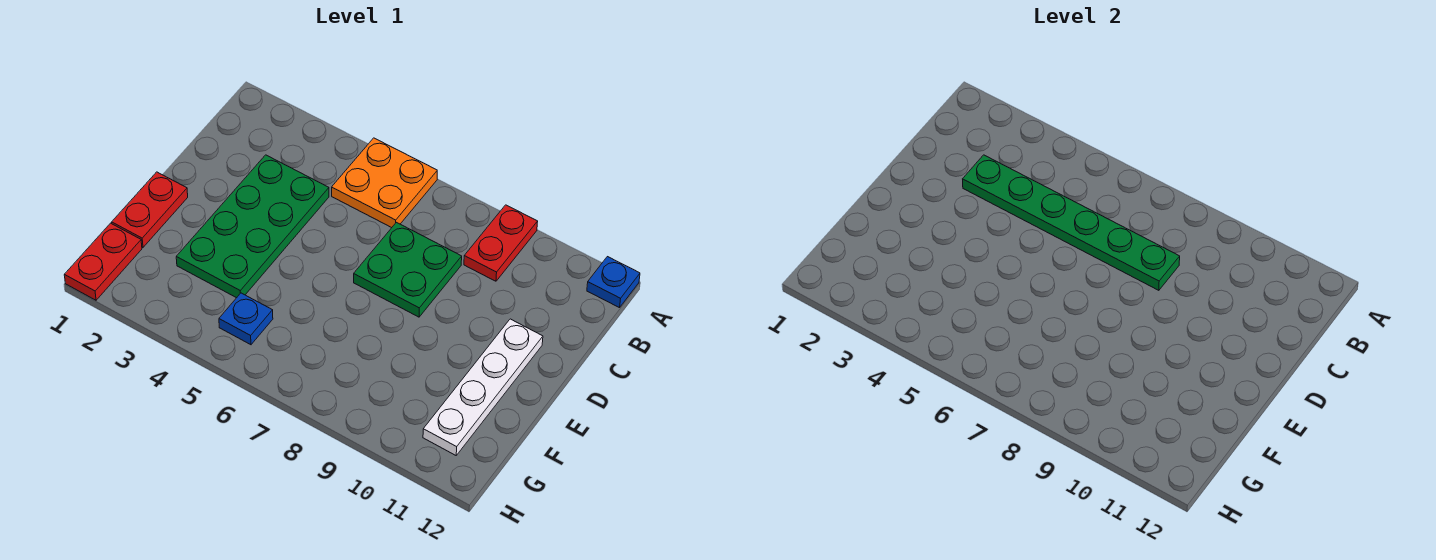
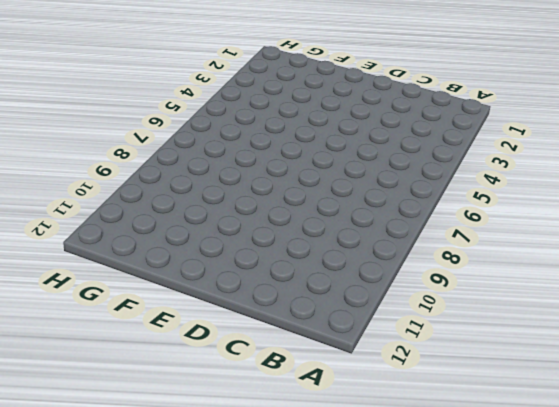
none -> orange 2x2 plate [332,138,437,228]
none -> red 1x2 plate [464,205,538,281]

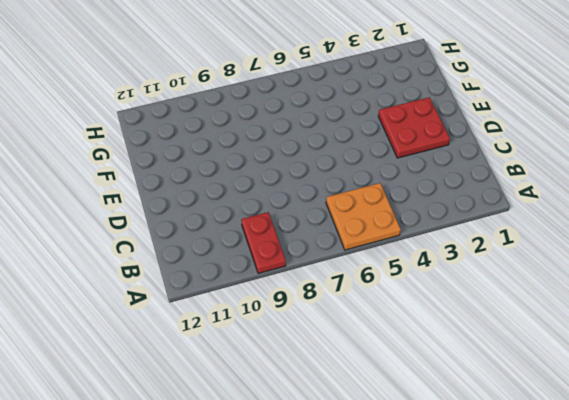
red 2x2 plate [378,97,450,158] -> green 2x4 plate [176,155,329,298]
none -> blue 1x1 plate [587,257,640,308]
none -> green 2x2 plate [354,222,462,317]

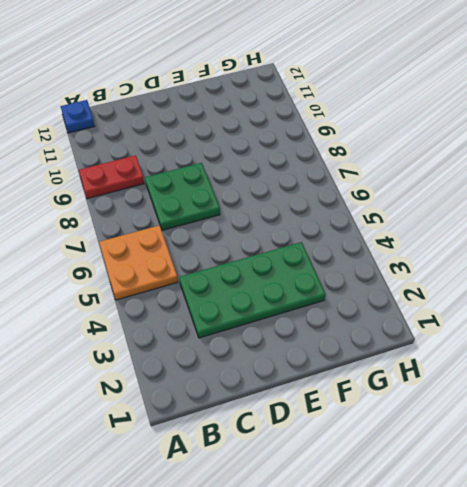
none -> white 1x4 plate [423,319,543,455]
none -> red 1x2 plate [112,172,188,247]

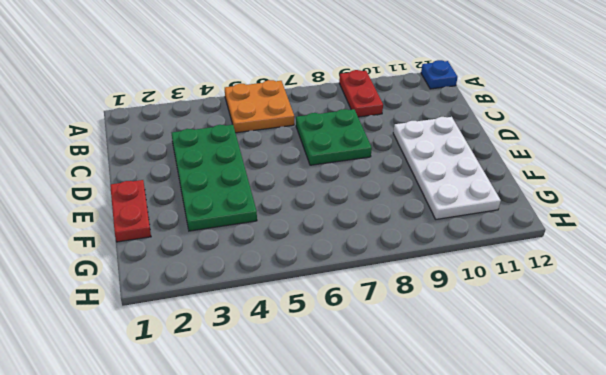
white 2x4 plate [393,117,501,219] -> white 1x4 plate [423,319,543,455]
none -> red 1x2 plate [64,223,142,300]
none -> blue 1x1 plate [219,293,273,345]

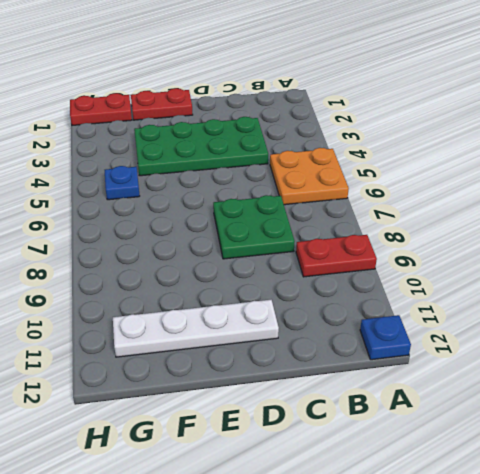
none -> green 1x6 plate [963,155,1180,290]

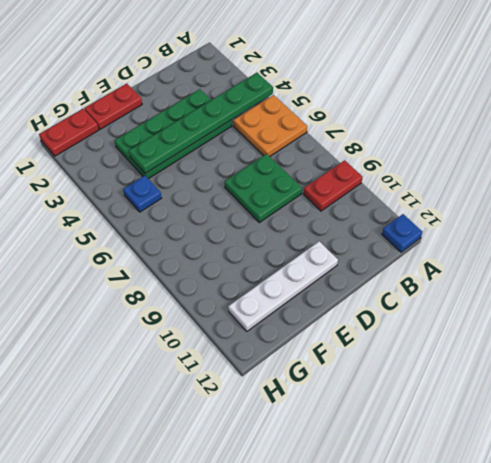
green 1x6 plate [129,73,273,173] -> green 1x6 plate turned to [963,155,1180,290]

